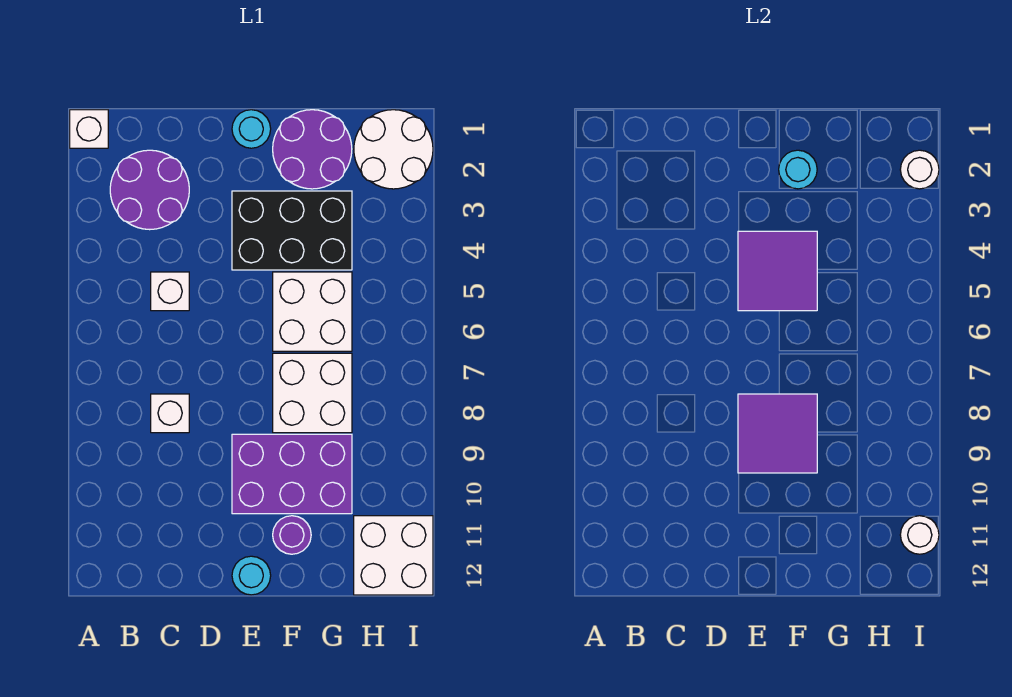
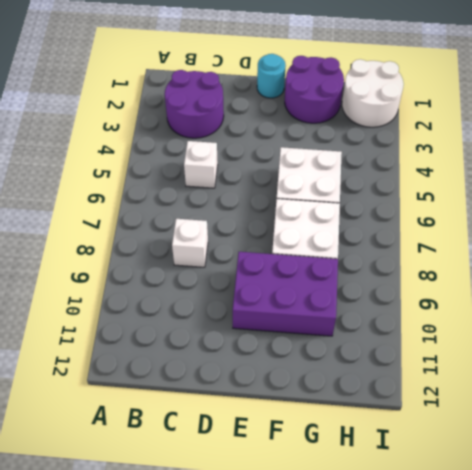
none -> white 1x1 brick [70,110,108,148]
none -> black 2x3 brick [232,191,352,270]
none -> cyan 1x1 round brick [232,556,271,595]

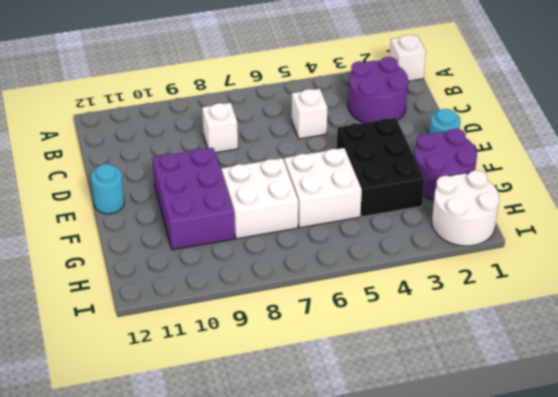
none -> purple 1x1 round brick [273,516,311,554]
none -> white 2x2 brick [354,516,433,595]
none -> purple 2x2 tile [738,231,817,311]

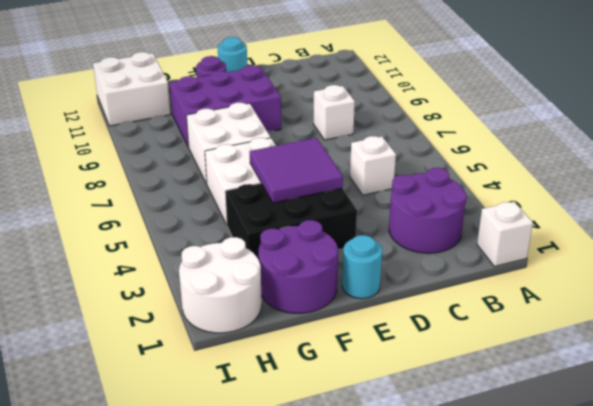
none -> purple 2x2 tile [738,394,817,473]
none -> cyan 1x1 round brick [779,150,817,189]
none -> white 1x1 round brick [900,150,939,189]

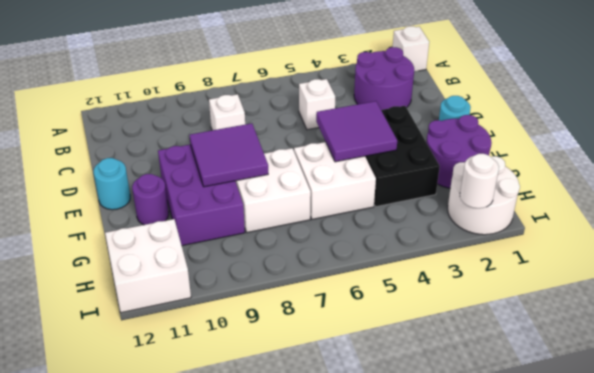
none -> cyan 1x1 round brick [779,150,817,189]
none -> white 1x1 round brick [900,516,939,554]

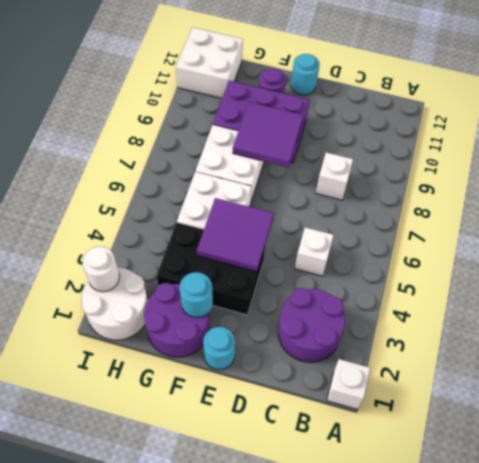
none -> white 1x1 round brick [900,516,939,554]

